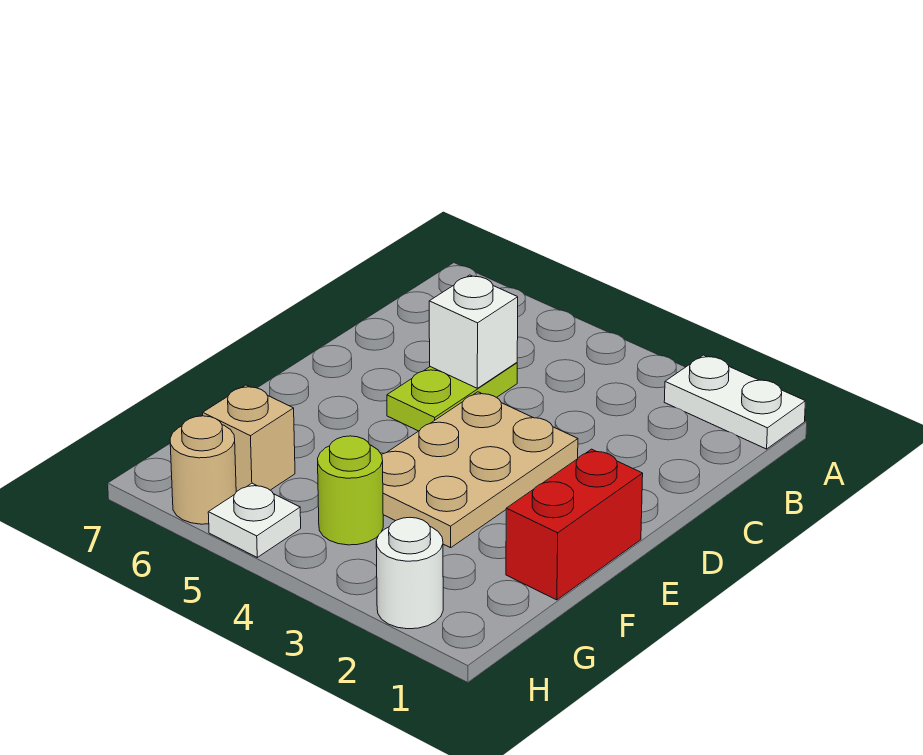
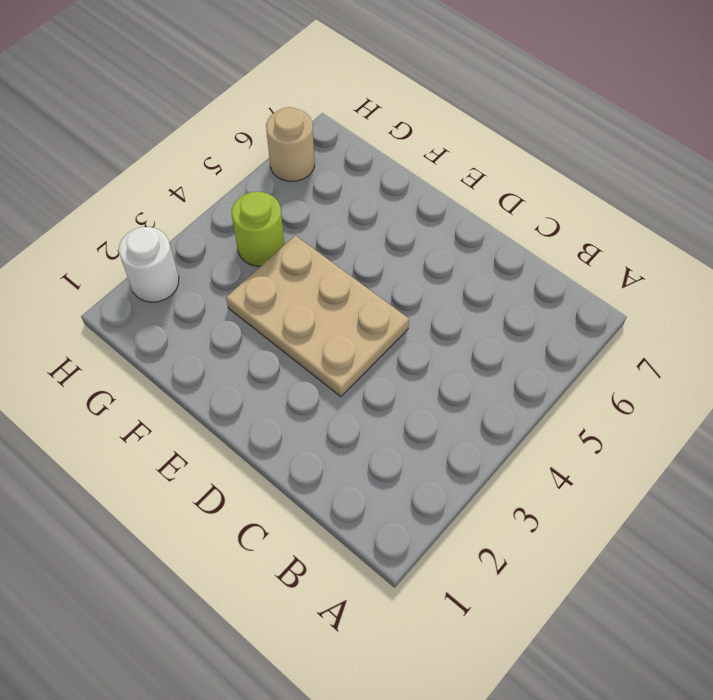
none -> white 1x2 plate [664,355,805,449]
none -> lime 1x2 plate [387,363,517,431]

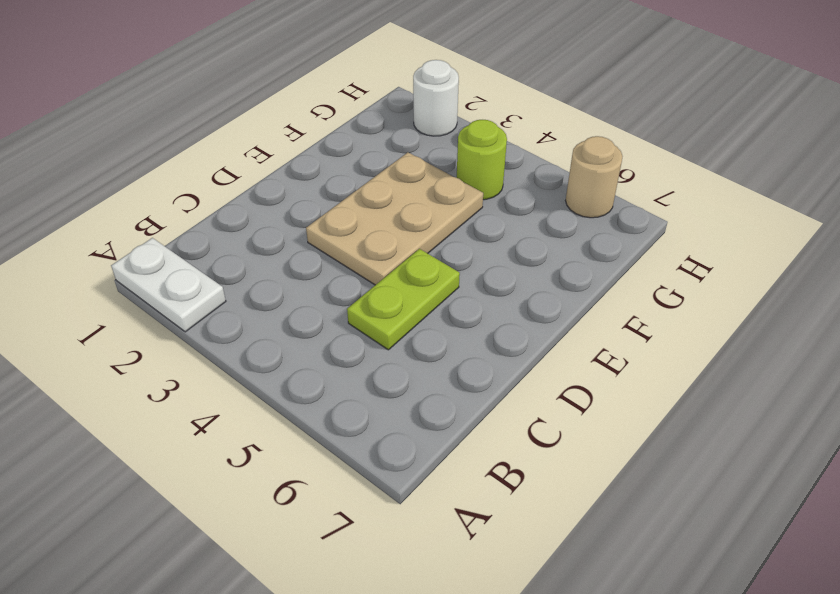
none -> red 1x2 brick [506,449,643,600]
none -> tan 1x1 brick [203,385,295,492]

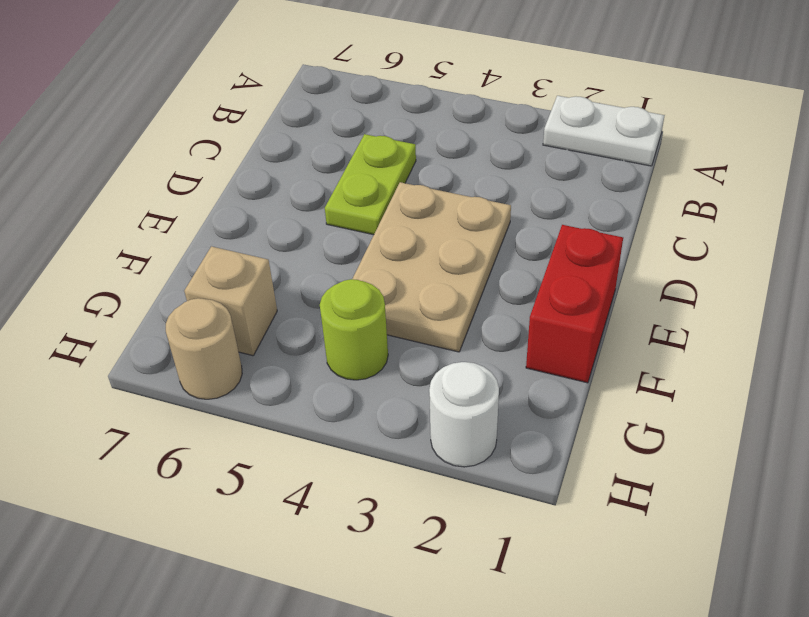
none -> white 1x1 plate [208,483,301,557]
none -> white 1x1 brick [429,275,518,388]

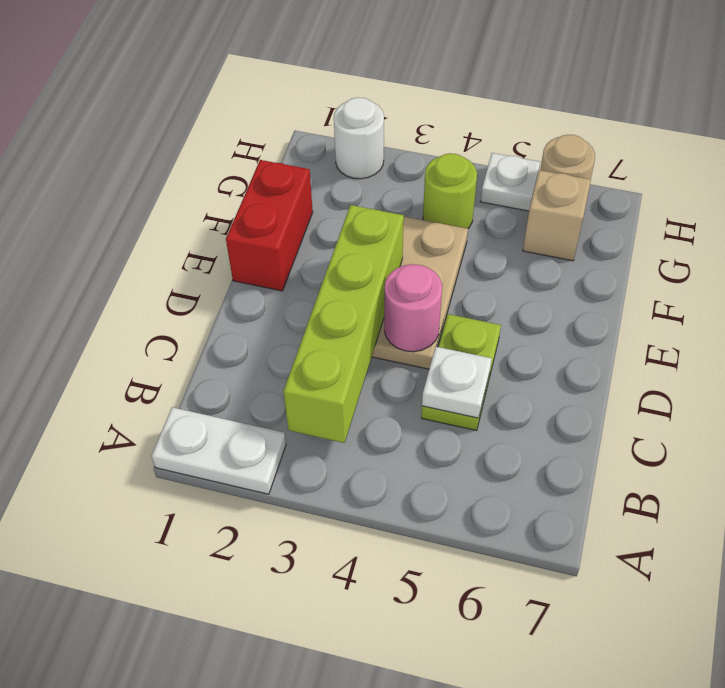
lime 1x4 brick [283,205,404,443] -> none
white 1x1 plate [422,347,492,418] -> white 1x1 brick [429,275,518,388]
pink 1x1 round brick [384,264,442,352] -> none

